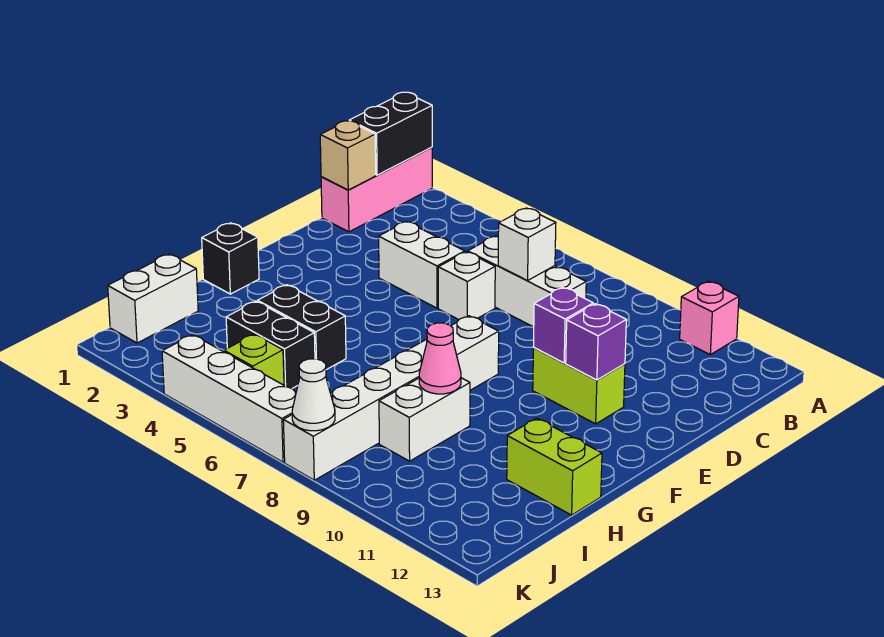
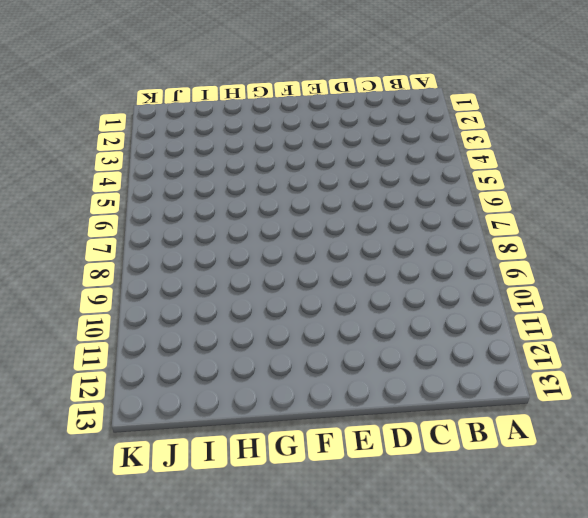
none -> pink 1x3 brick [321,147,432,232]
none -> pink 1x1 brick [680,281,739,355]
none -> white 1x3 brick [468,236,586,327]

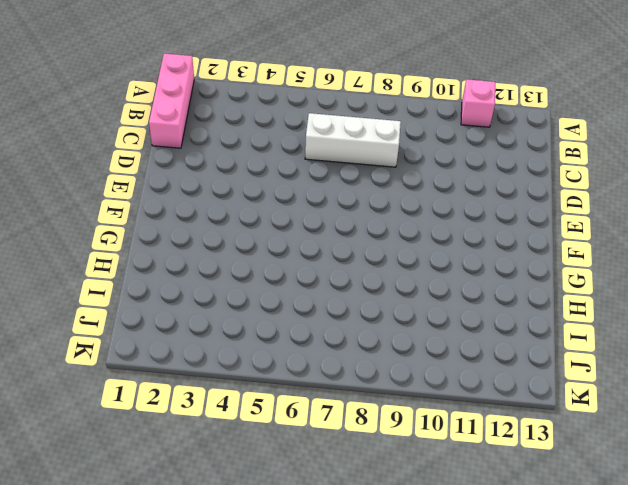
none -> white 1x2 brick [379,222,465,308]
none -> white 1x1 brick [438,252,495,320]
none -> lime 1x2 brick [533,348,625,424]

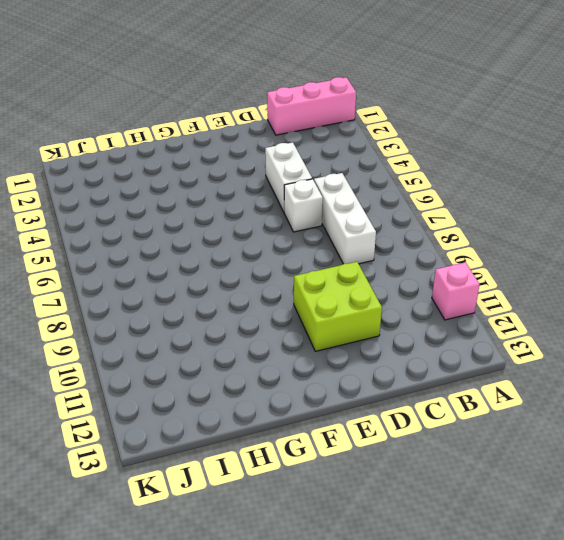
lime 2x2 brick [294,262,382,351] -> lime 1x2 brick [533,348,625,424]
none -> white 1x6 brick [283,316,499,480]
none -> black 1x1 brick [202,223,259,294]
none -> black 1x2 brick [258,285,346,370]

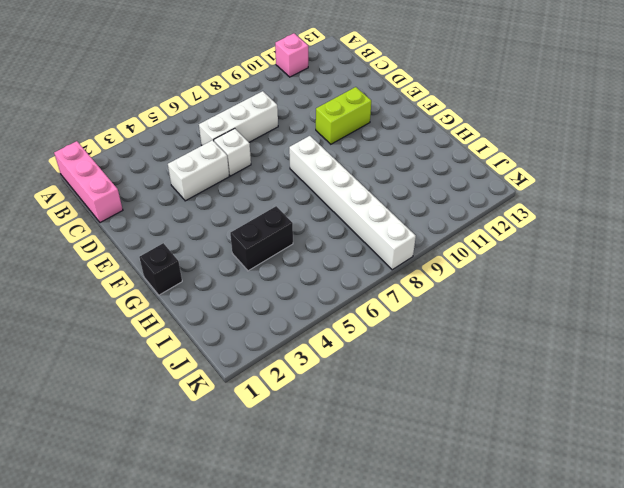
none -> white 1x2 brick [379,378,470,461]
none -> lime 1x2 brick [507,418,602,515]
none -> white 1x2 brick [108,254,198,343]

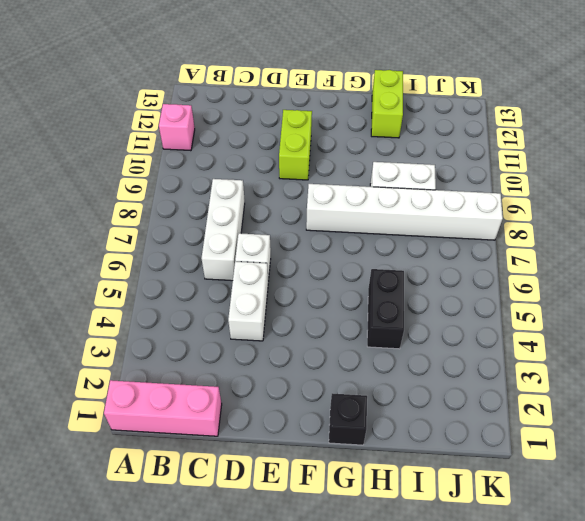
none -> white 1x2 brick [108,254,198,343]
none -> black 1x2 brick [226,301,315,388]
none -> lime 1x1 brick [224,334,284,385]

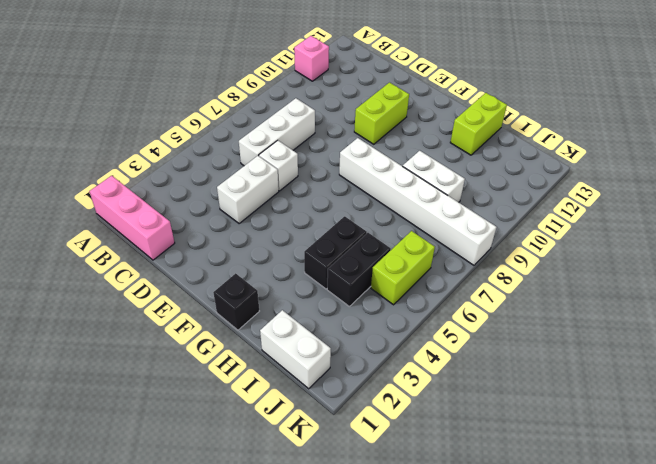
lime 1x2 brick [371,231,435,305] -> lime 1x1 brick [224,334,284,385]
none -> white 1x4 brick [162,335,296,462]
none -> black 1x2 brick [349,92,432,175]
none -> tan 1x1 brick [320,121,376,190]

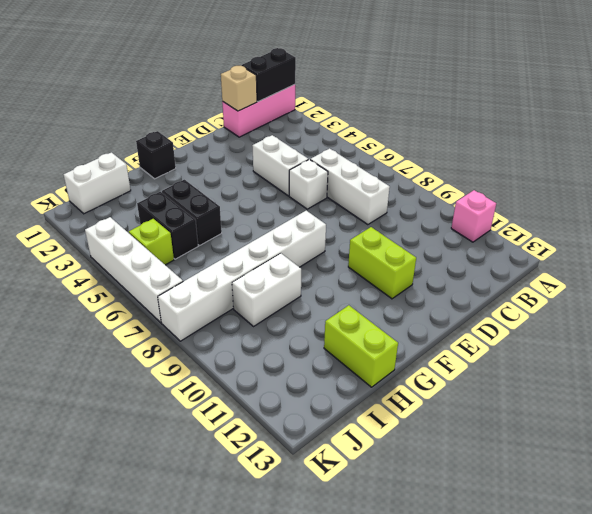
none -> white 1x1 brick [498,208,556,281]
none -> purple 1x1 brick [533,287,593,363]
none -> purple 1x1 brick [566,304,626,380]

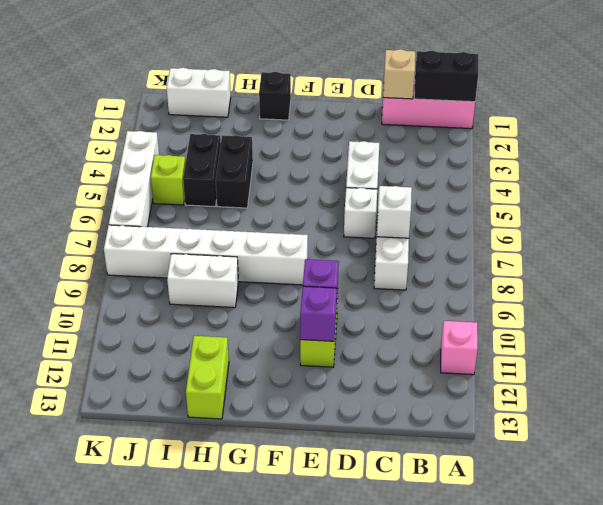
none -> pink 1x1 cone [419,323,461,394]
none -> white 1x1 cone [292,359,335,431]

